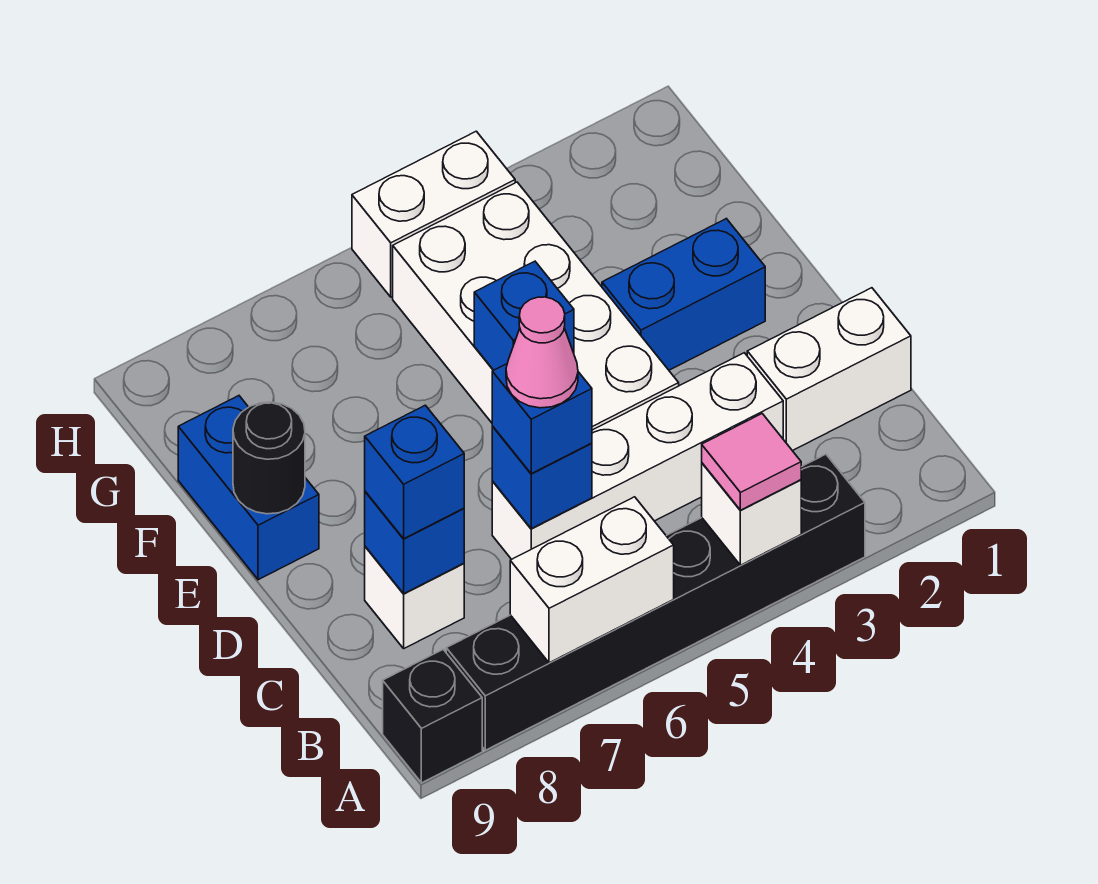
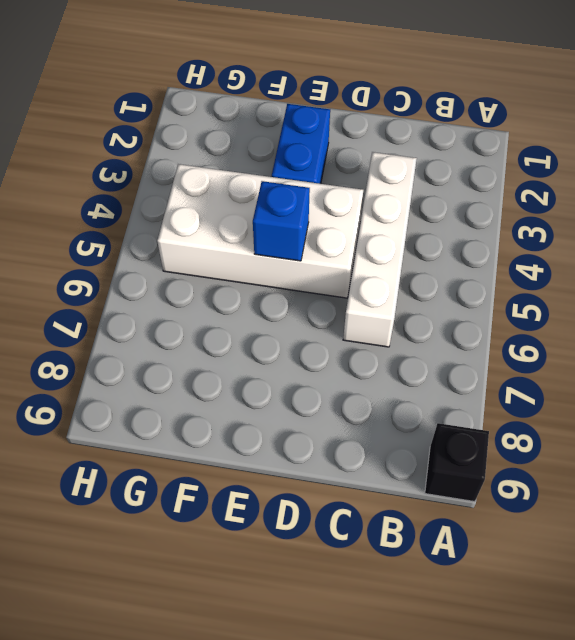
none -> black 1x6 brick [446,454,865,750]
none -> white 1x2 brick [747,288,911,451]
none -> white 1x1 brick [365,547,464,648]

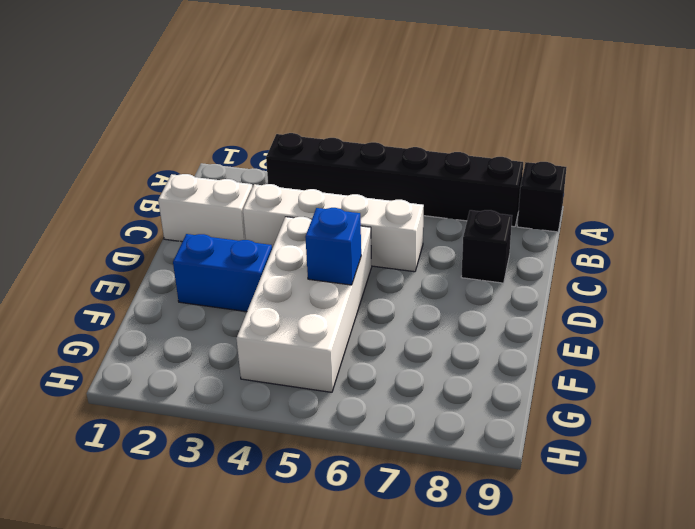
black 1x1 brick [461,210,512,283] -> white 1x1 brick [365,547,464,648]
none -> blue 1x2 brick [178,396,319,580]
none -> white 1x2 brick [352,131,515,297]
none -> white 1x1 brick [702,463,801,565]

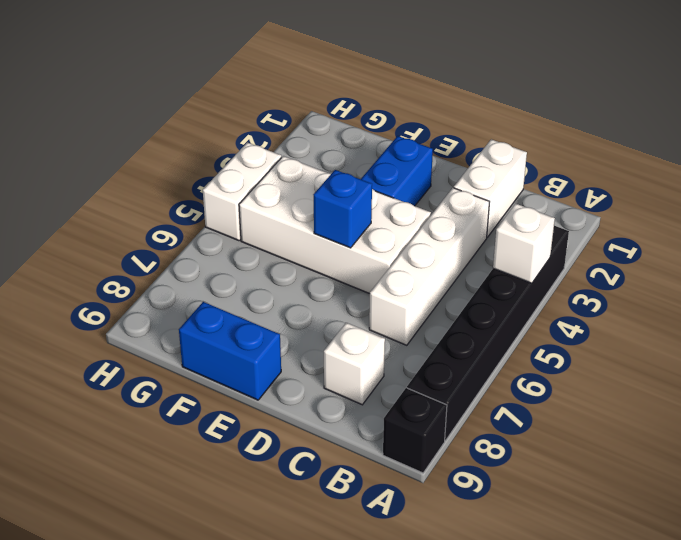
none -> white 1x2 brick [510,497,674,663]
none -> blue 1x1 brick [492,426,592,529]
none -> blue 1x1 brick [365,492,464,593]

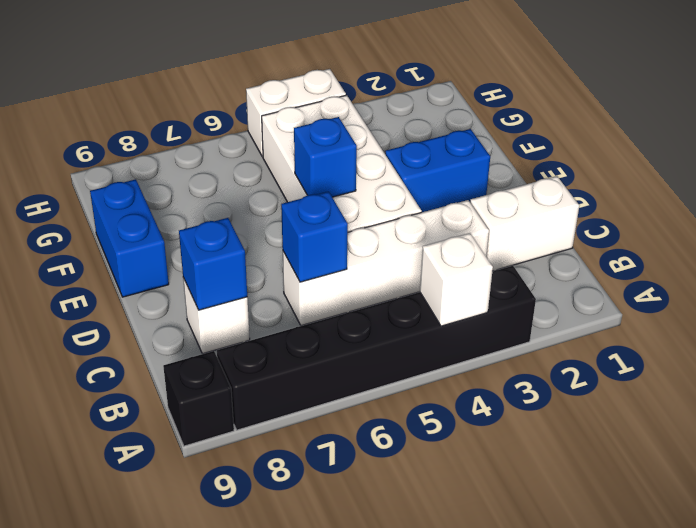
none -> white 1x2 brick [510,497,674,663]
none -> black 1x1 round brick [233,402,305,514]
none -> pink 1x1 tile [702,414,801,510]

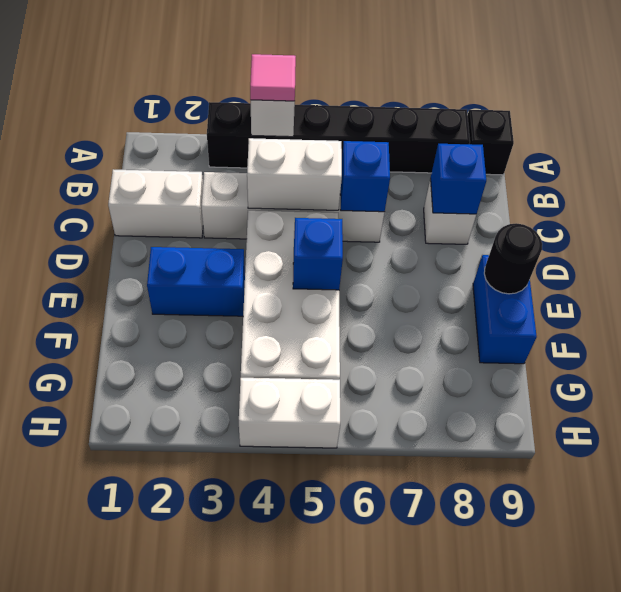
white 1x2 brick [247,138,342,210] -> white 1x2 brick moved to [510,497,674,663]
none -> blue 1x1 brick [492,364,592,474]
none -> blue 1x1 brick [365,405,464,538]
none -> pink 1x1 cone [506,297,578,408]

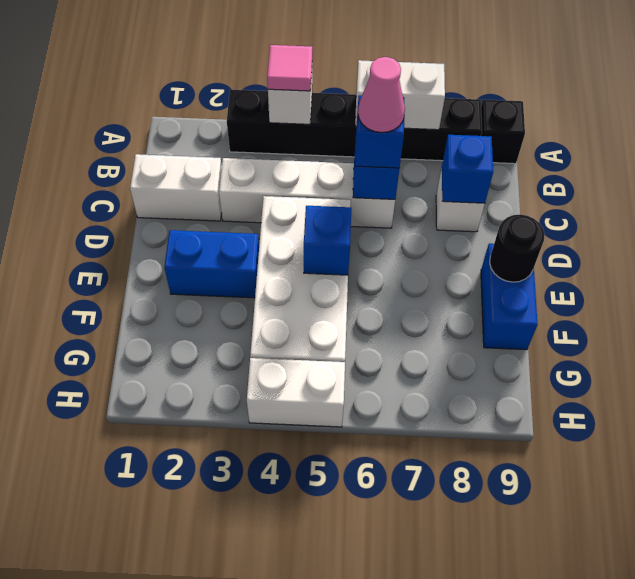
none -> blue 1x1 brick [365,405,464,538]

